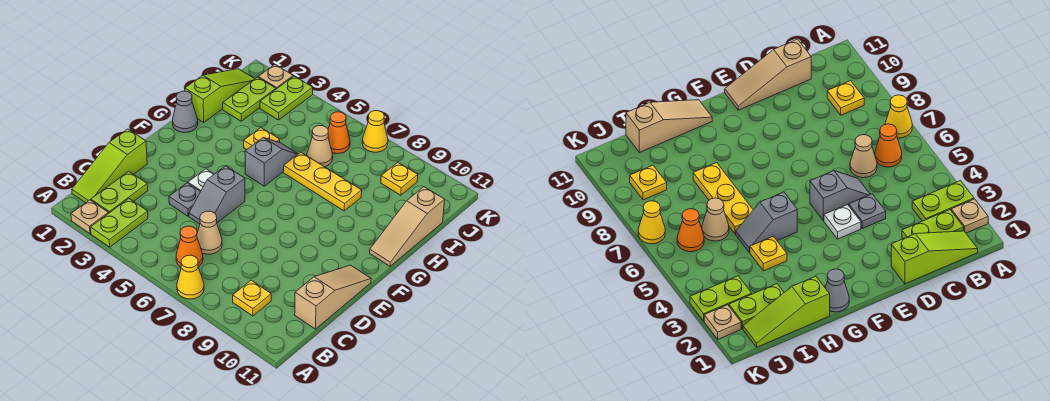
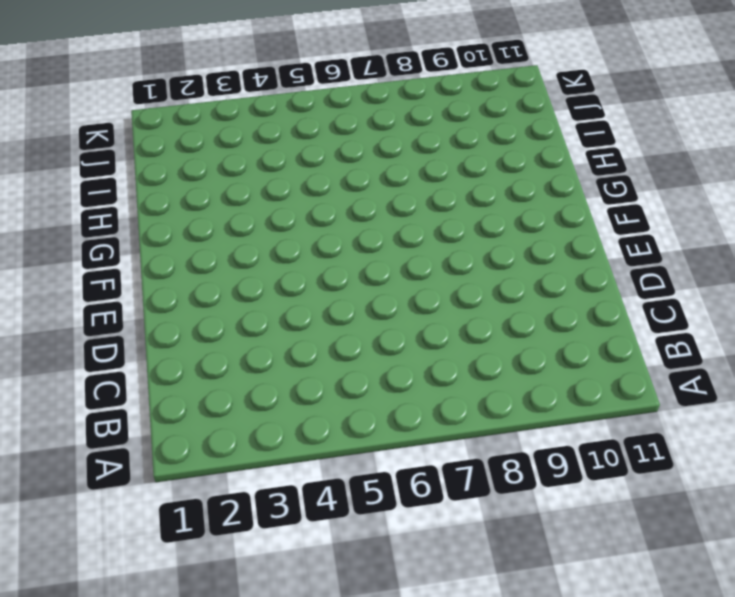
none -> tan 1x1 plate [71,200,108,234]
none -> lime 1x2 plate [90,199,148,247]
none -> yellow 1x1 cone [177,255,204,299]

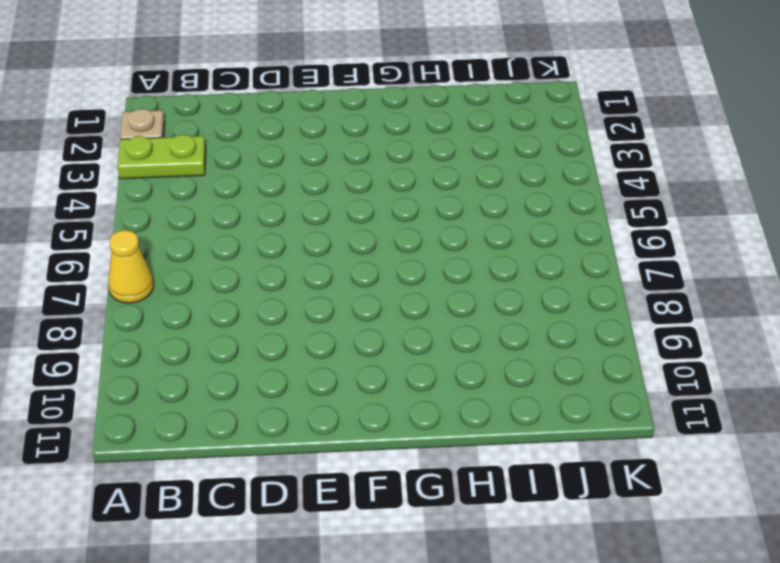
none -> lime 1x3 slope [72,129,147,203]
none -> lime 1x2 plate [91,171,148,213]
none -> orange 1x1 cone [176,226,203,267]

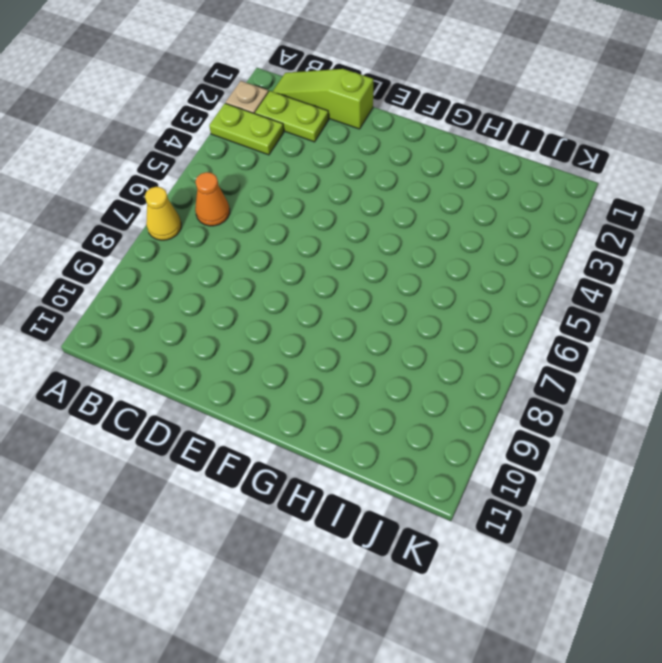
none -> yellow 1x1 plate [233,280,271,316]
none -> tan 1x1 cone [197,211,222,254]
none -> tan 1x3 slope [295,265,371,329]

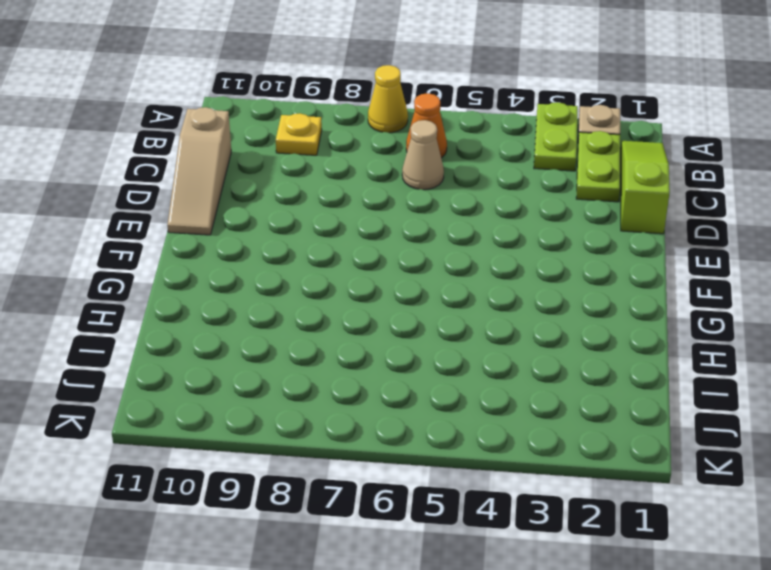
none -> grey 1x1 plate [169,183,200,216]
none -> grey 1x2 slope [189,166,245,224]
none -> white 1x1 plate [188,169,214,192]

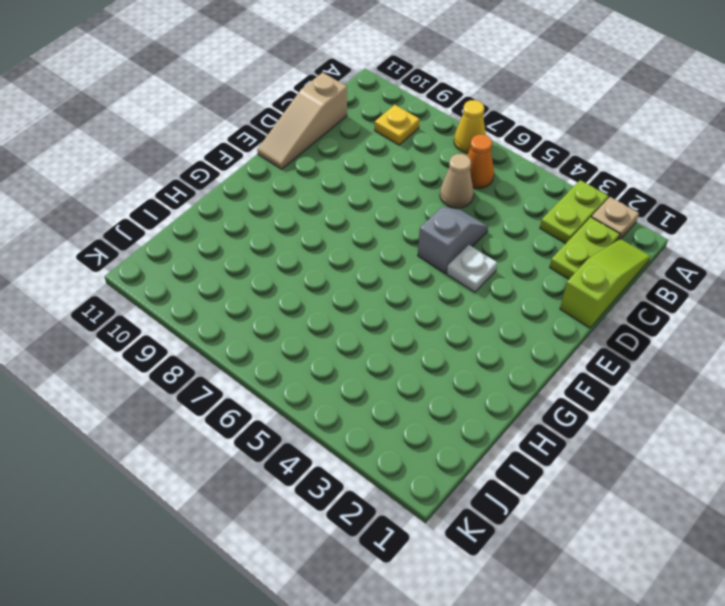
none -> grey 1x1 plate [169,183,200,216]
none -> grey 1x1 cone [173,91,198,133]
none -> grey 1x2 slope [245,138,298,186]

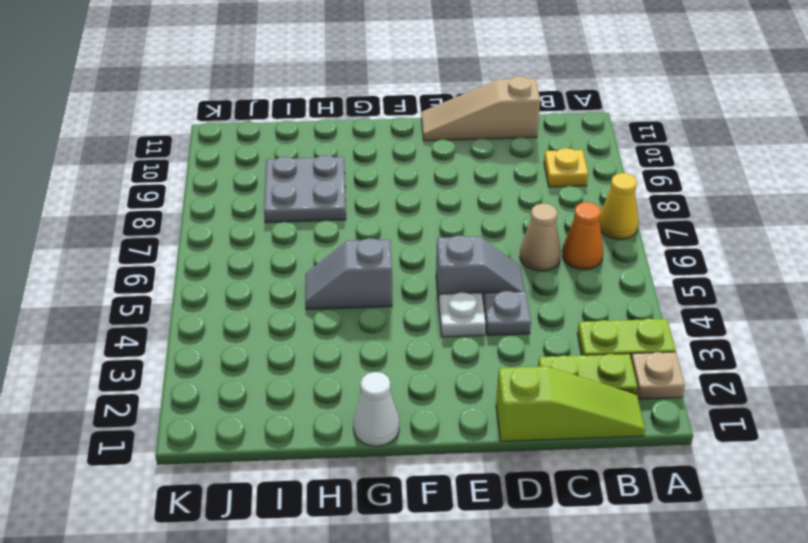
white 1x1 cone [353,372,399,446] -> grey 1x1 cone [173,91,198,133]
grey 2x2 plate [264,155,346,223] -> yellow 1x3 plate [284,152,362,211]
none -> tan 1x3 slope [370,187,445,266]
none -> lime 1x3 slope [185,69,254,123]
none -> yellow 1x1 plate [244,128,280,150]

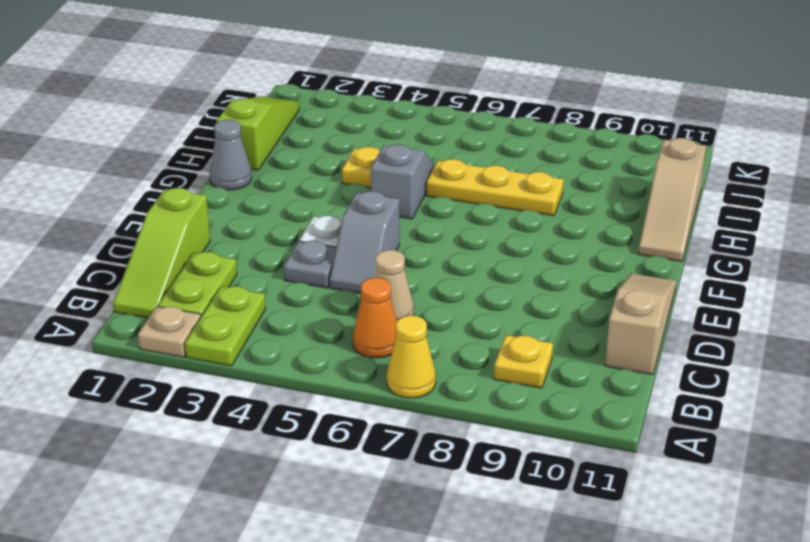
none -> lime 1x2 plate [223,77,276,121]
none -> tan 1x1 cone [307,126,333,167]
none -> lime 1x2 plate [260,76,313,120]

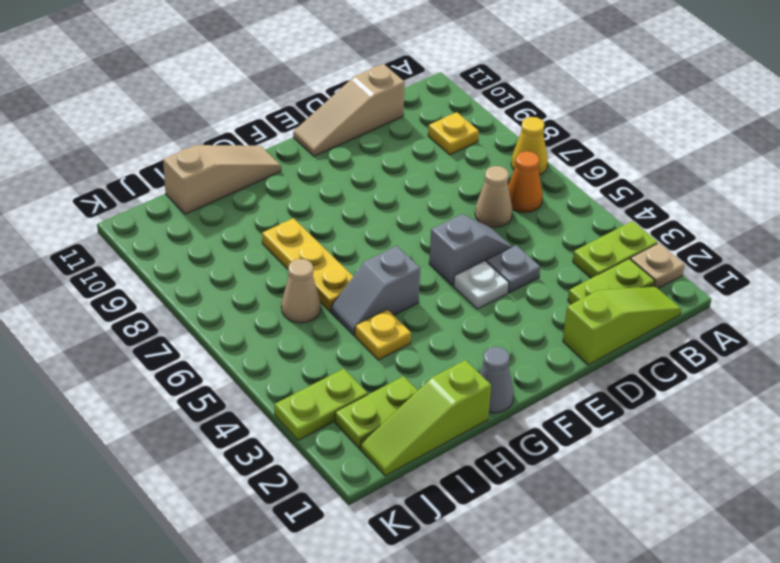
none -> orange 1x1 cone [328,112,350,154]
none -> yellow 1x1 plate [381,163,418,195]
none -> tan 1x1 plate [258,65,293,89]

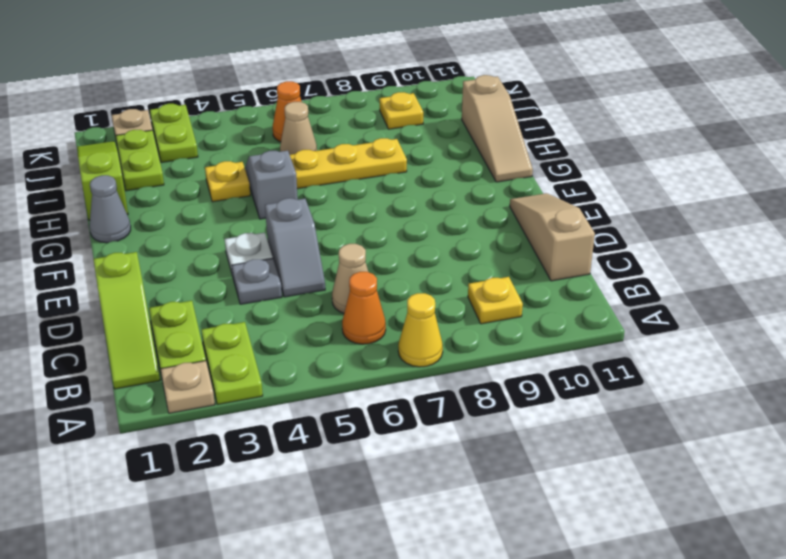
none -> yellow 1x1 cone [362,111,388,152]

